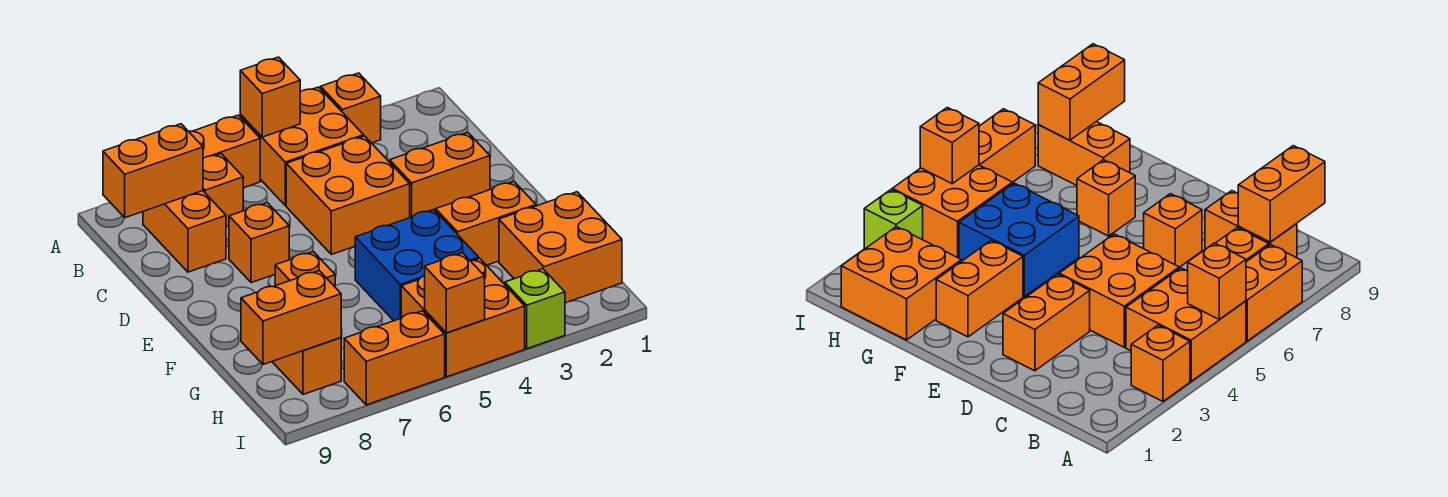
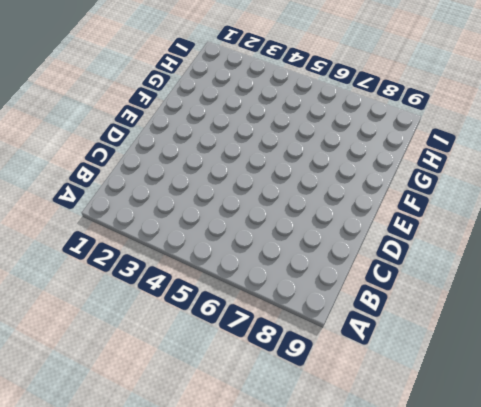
none -> orange 1x1 brick [321,73,381,143]
none -> orange 2x2 brick [240,87,364,206]
none -> orange 1x2 brick [189,115,260,188]

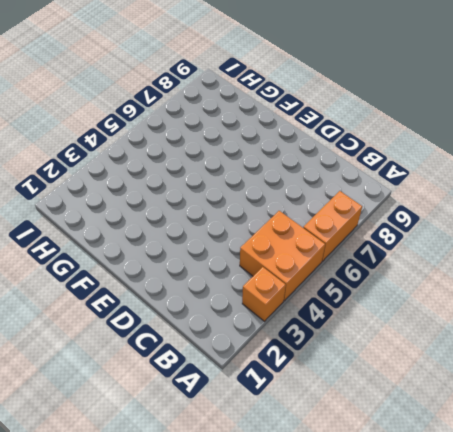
none -> orange 1x1 brick [203,154,243,226]
none -> orange 1x2 brick [143,191,226,272]
none -> orange 2x2 brick [286,136,410,254]

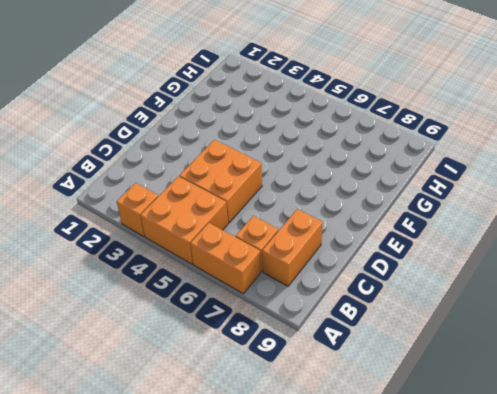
none -> orange 1x2 brick [390,132,490,217]
none -> orange 1x1 brick [229,203,289,283]
none -> orange 1x2 brick [436,181,536,265]

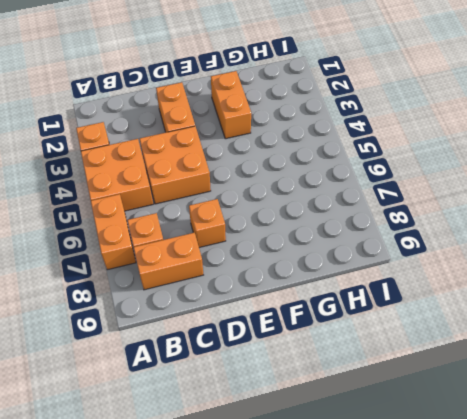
none -> blue 2x2 brick [355,209,479,321]
none -> orange 1x1 brick [275,252,335,287]
none -> orange 2x2 brick [499,192,622,303]

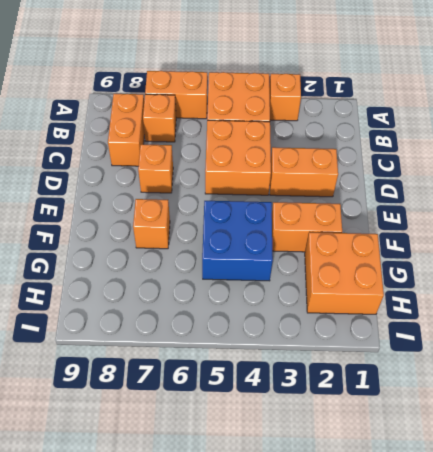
none -> orange 1x2 brick [272,338,341,394]
none -> orange 2x2 brick [401,258,525,377]
none -> lime 1x1 brick [505,269,565,349]

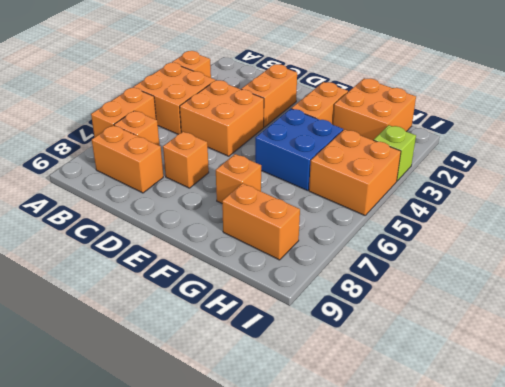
none -> orange 1x2 brick [344,311,445,405]
none -> orange 1x1 brick [240,57,300,137]
none -> orange 1x2 brick [103,124,203,218]

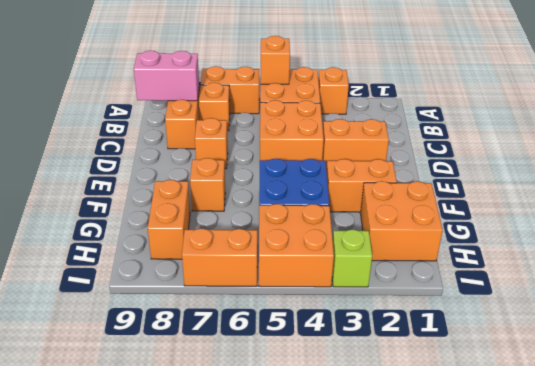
pink 1x2 brick [134,51,199,101] -> orange 1x2 brick [103,124,203,218]
none -> orange 1x2 brick [241,271,341,364]
none -> orange 1x1 brick [425,253,485,333]

